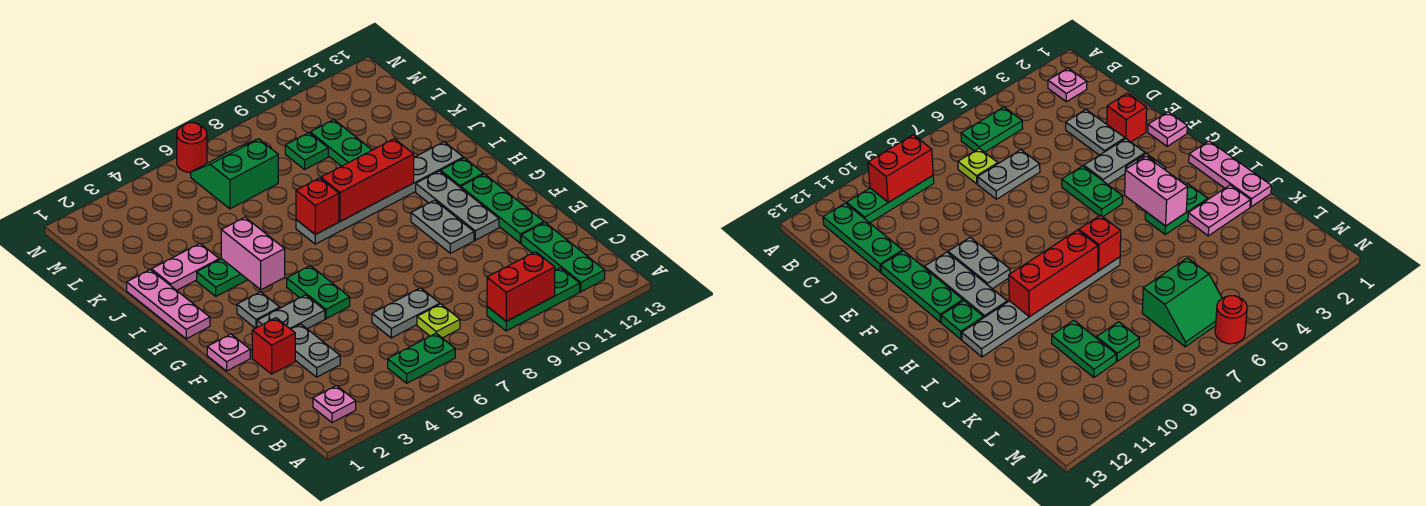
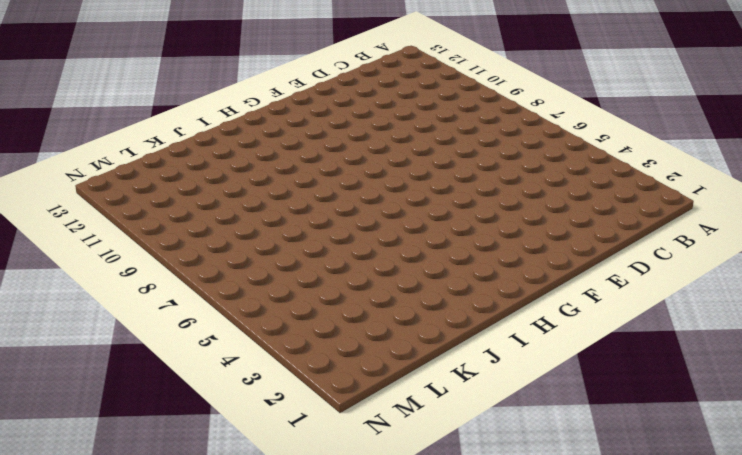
none -> pink 1x1 plate [313,386,356,423]
none -> green 1x2 plate [388,333,455,383]
none -> green 1x3 plate [487,268,580,331]

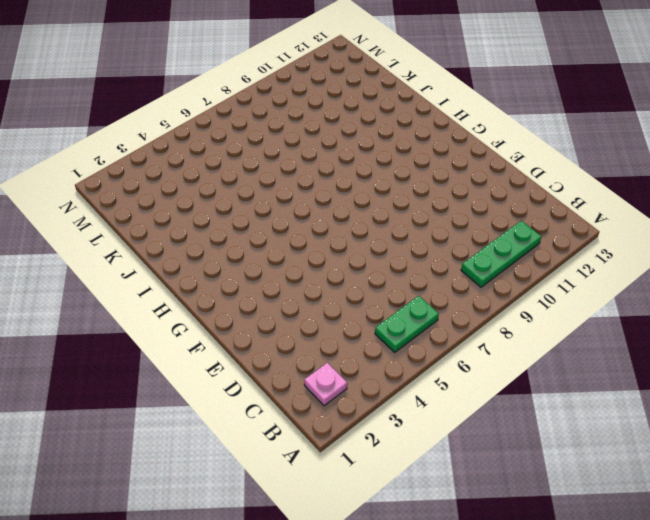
none -> green 1x3 plate [521,222,605,292]
none -> lime 1x1 plate [417,304,460,338]
none -> grey 1x2 plate [291,324,340,377]

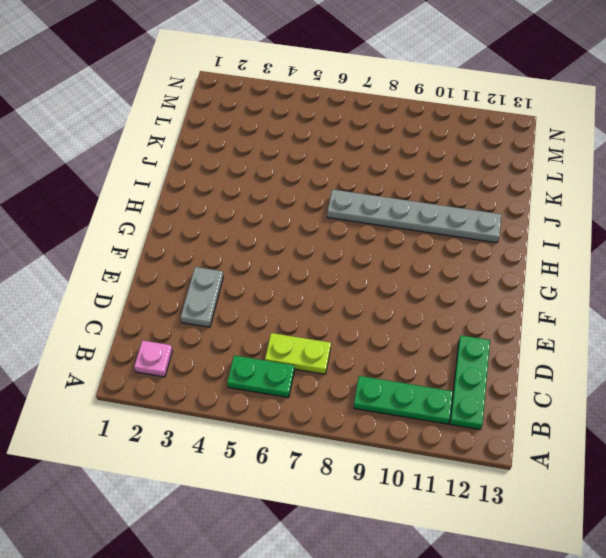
lime 1x2 plate [265,333,331,374] -> lime 1x1 plate [417,304,460,338]
none -> grey 1x2 plate [372,288,440,338]
none -> red 1x1 brick [252,318,295,374]
none -> green 1x3 plate [461,174,544,243]

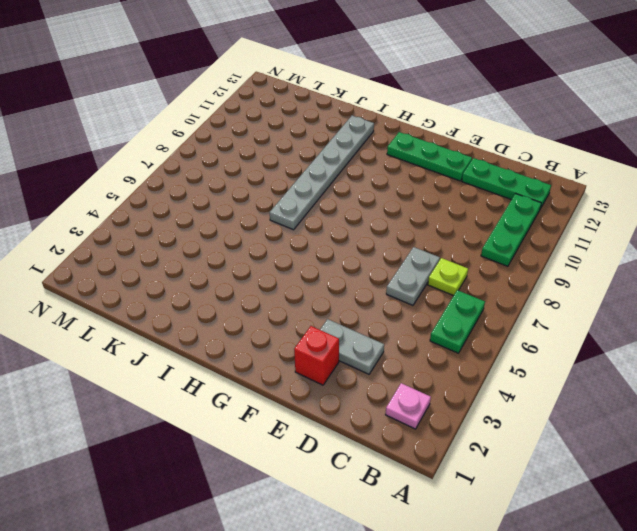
none -> pink 1x1 plate [207,334,250,371]
none -> grey 1x2 plate [257,295,325,329]
none -> green 1x2 plate [287,266,350,319]

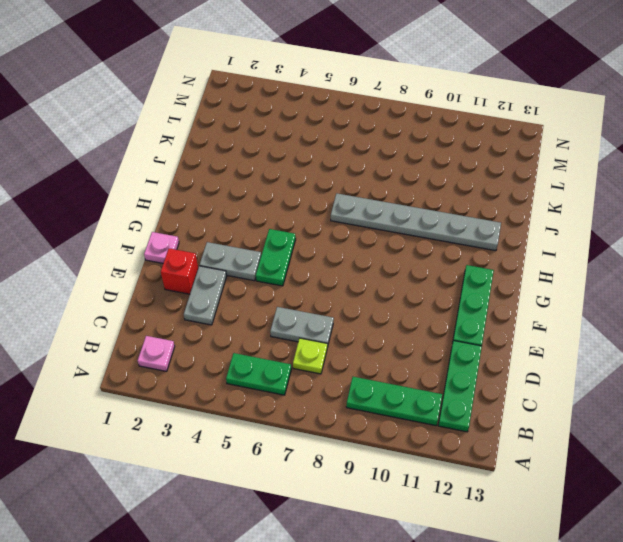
none -> grey 1x2 plate [411,200,474,253]
none -> grey 1x3 plate [416,171,499,240]
none -> grey 1x1 plate [237,292,280,328]

